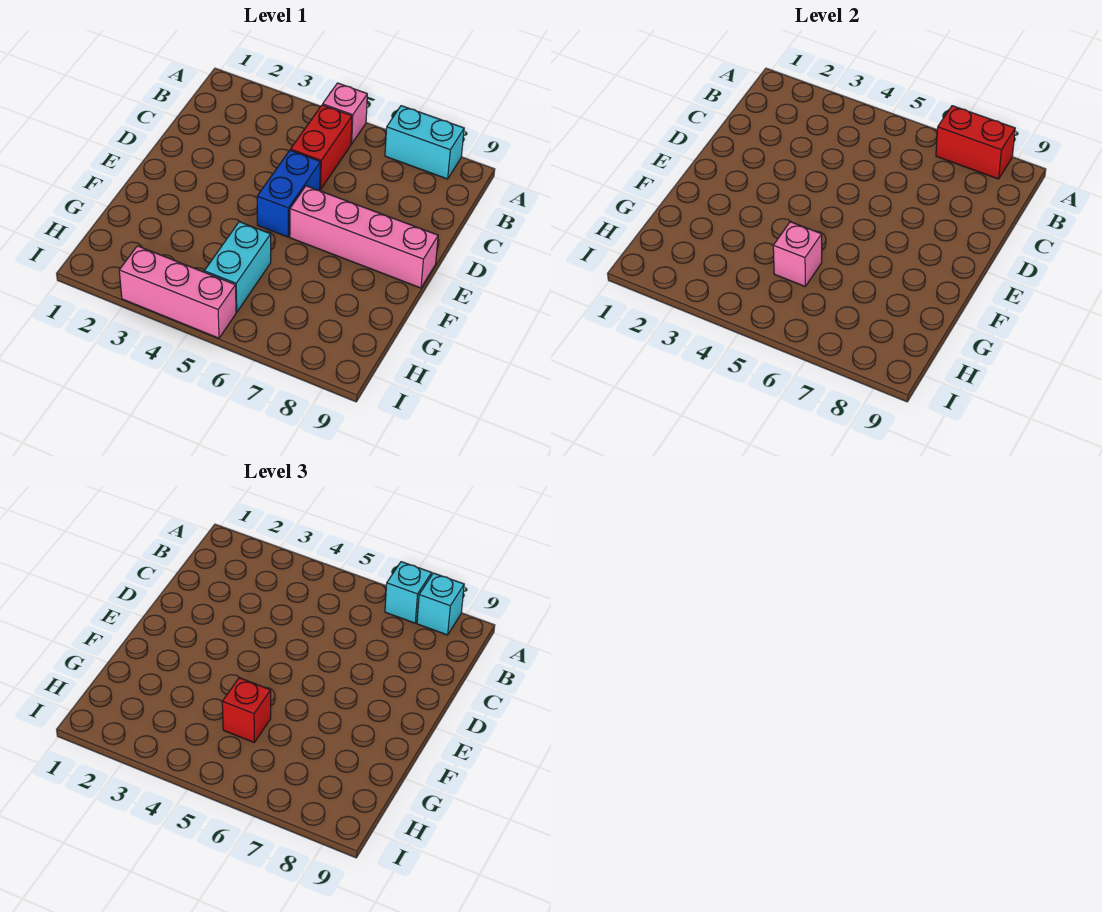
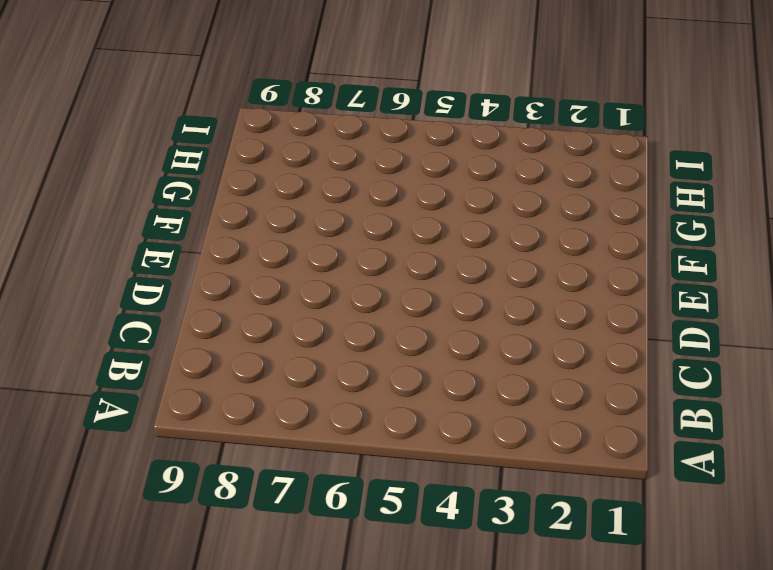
none -> pink 1x1 brick [323,83,367,144]
none -> cyan 1x2 brick [385,106,464,179]
none -> red 1x2 brick [291,105,352,190]

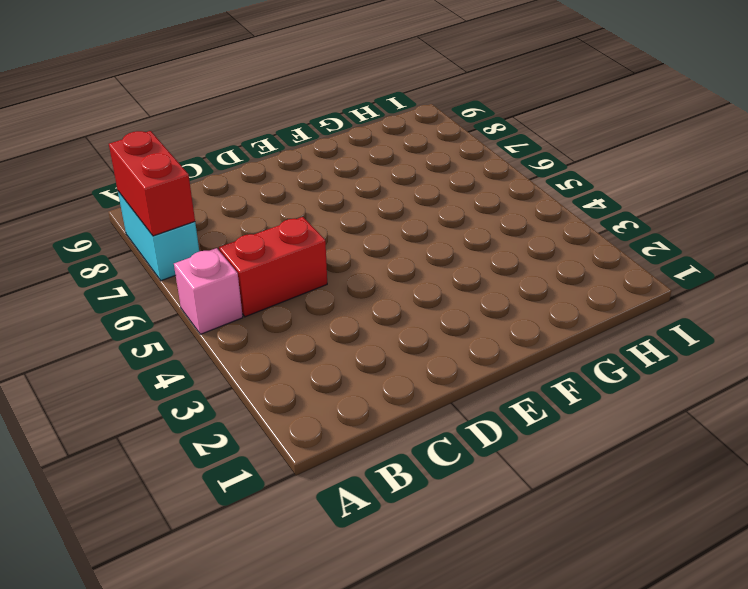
none -> blue 1x2 brick [257,150,321,237]
none -> pink 1x4 brick [290,186,438,288]
none -> cyan 1x2 brick [204,222,271,312]

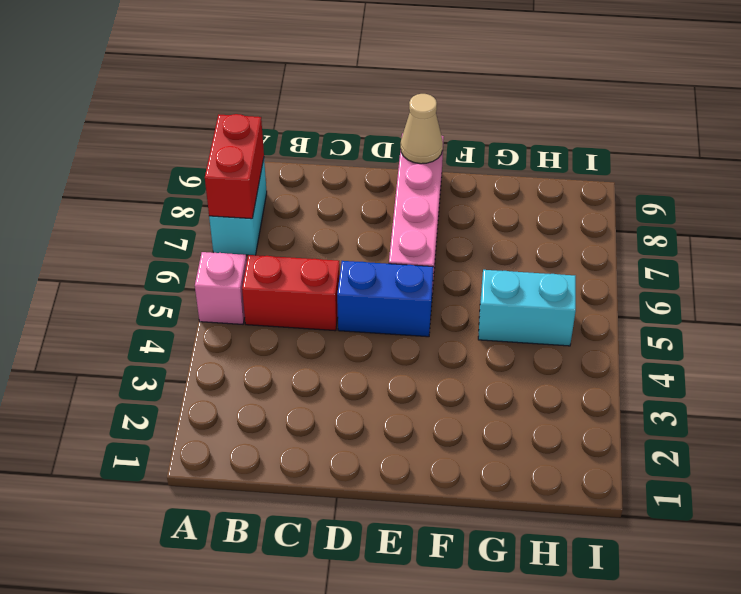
tan 1x1 cone [401,94,443,164] -> none
none -> pink 1x3 brick [119,246,236,338]
none -> pink 1x1 brick [773,222,822,286]
none -> cyan 1x1 brick [385,562,432,623]

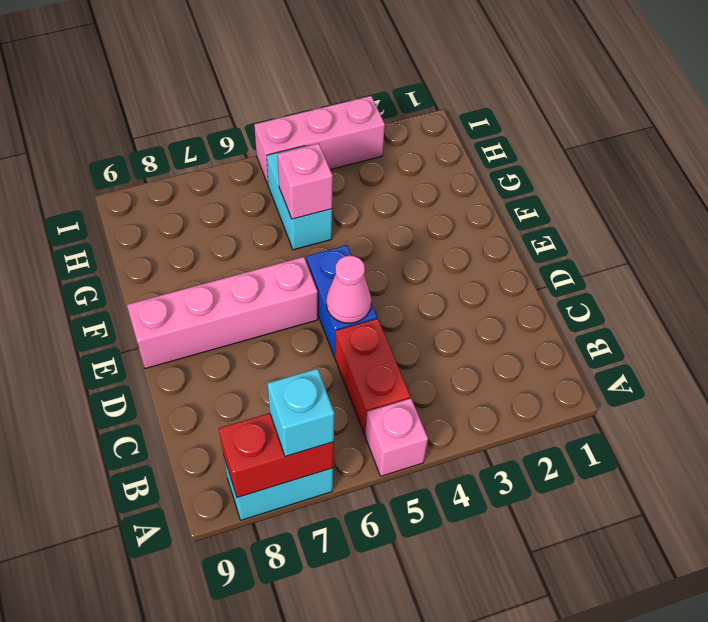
pink 1x1 cone [326,256,371,323] -> none
none -> cyan 1x1 brick [417,573,464,635]
none -> red 1x1 brick [222,678,271,742]

